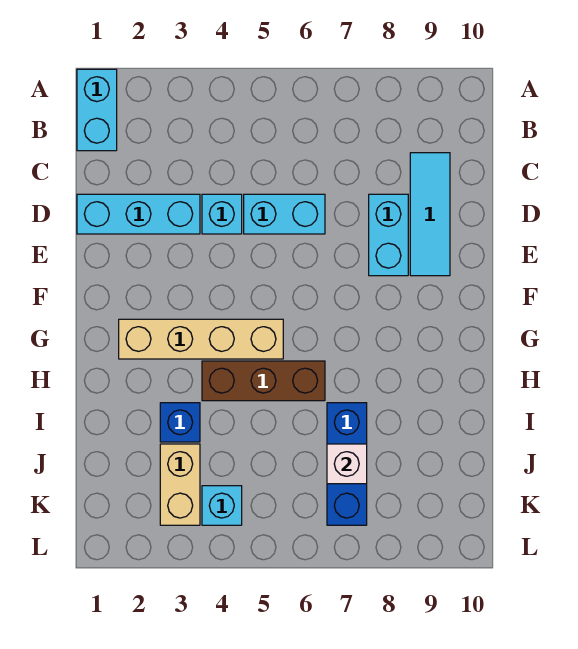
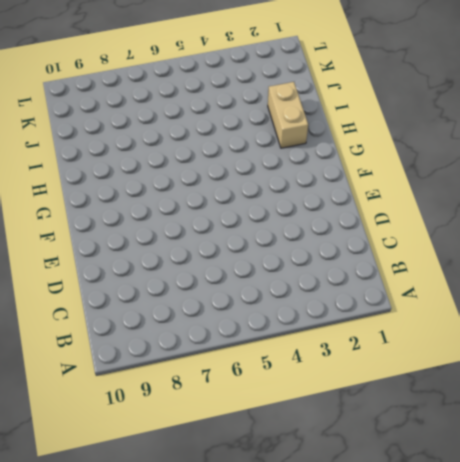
tan 1x2 brick [268,82,308,148] -> tan 1x2 brick moved to [160,444,200,525]
none -> cyan 1x2 brick [77,69,117,151]
none -> cyan 1x3 tile [410,153,450,276]
none -> cyan 1x3 brick [77,194,200,234]

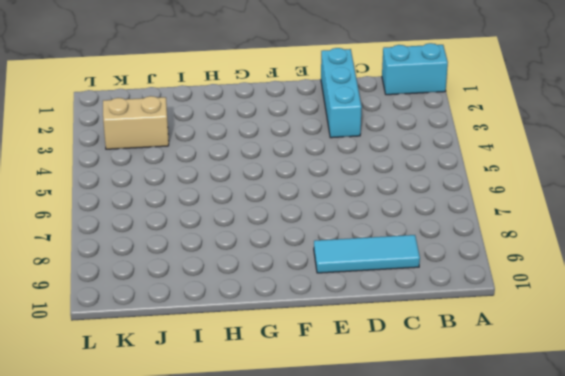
none -> cyan 1x1 brick [202,194,242,234]
none -> cyan 1x2 brick [244,194,325,234]
none -> cyan 1x2 brick [369,194,408,276]

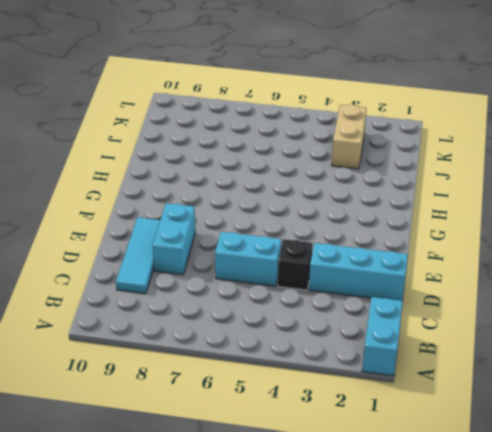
black 1x1 brick [278,239,313,290] -> cyan 1x1 brick [202,194,242,234]
none -> tan 1x4 brick [119,319,283,359]
none -> brown 1x3 brick [202,361,325,401]
none -> blue 1x1 brick [160,403,200,442]

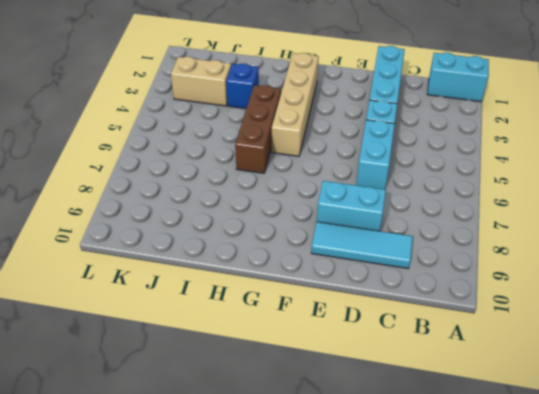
none -> blue 1x3 brick [327,403,367,525]
none -> cyan 1x1 brick [202,486,242,525]
none -> white 1x1 brick [327,444,367,484]

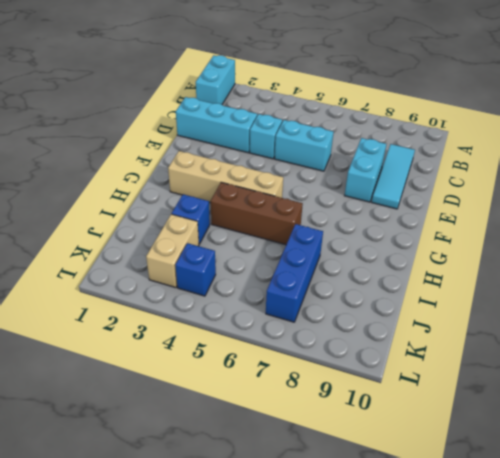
blue 1x1 brick [176,243,216,296] -> cyan 1x1 brick [202,486,242,525]
none -> white 1x1 brick [327,444,367,484]

